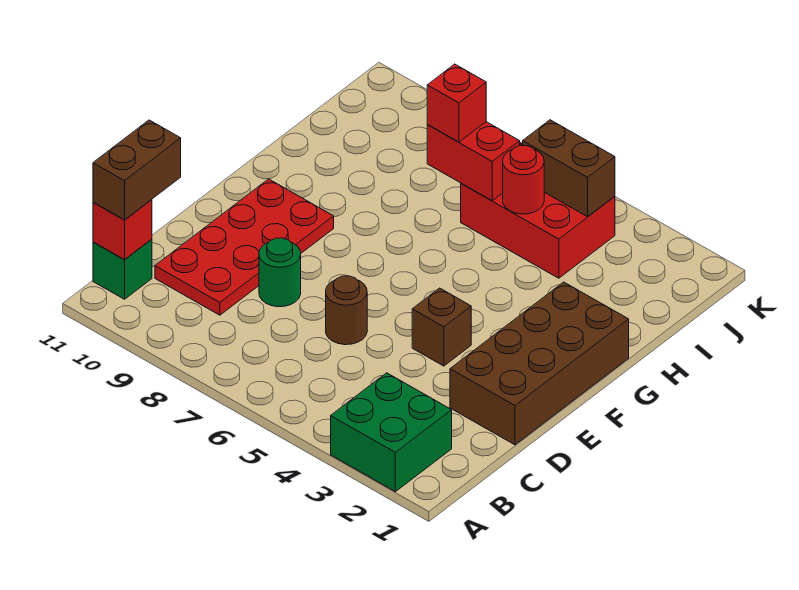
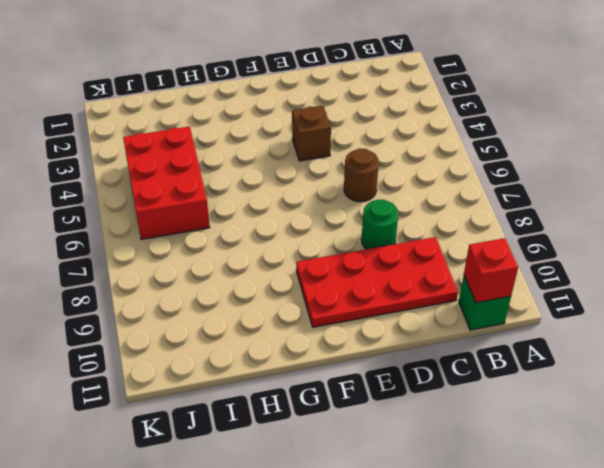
none -> green 2x2 brick [331,373,452,492]
none -> brown 2x4 brick [450,282,629,445]
none -> red 1x1 round brick [503,146,544,214]

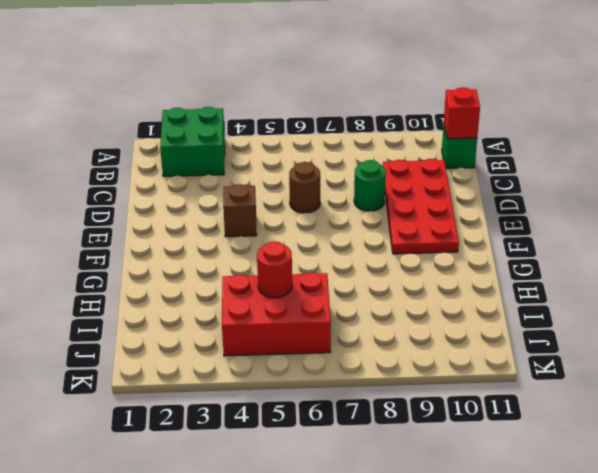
none -> brown 2x4 brick [450,282,629,445]
none -> red 1x2 brick [427,122,520,201]
none -> brown 1x2 brick [523,120,615,217]

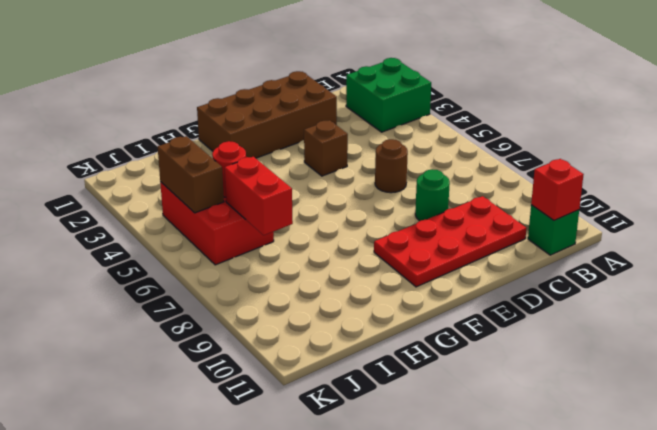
none -> brown 1x2 brick [93,120,181,220]
none -> red 1x1 brick [427,64,486,142]

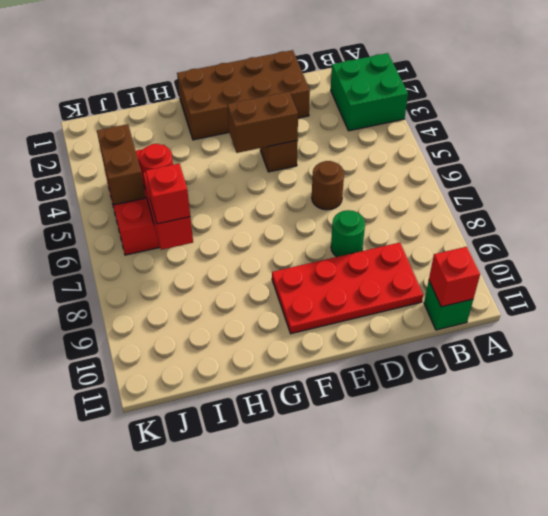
brown 1x2 brick [227,92,298,153] -> brown 1x2 brick moved to [93,120,181,220]

